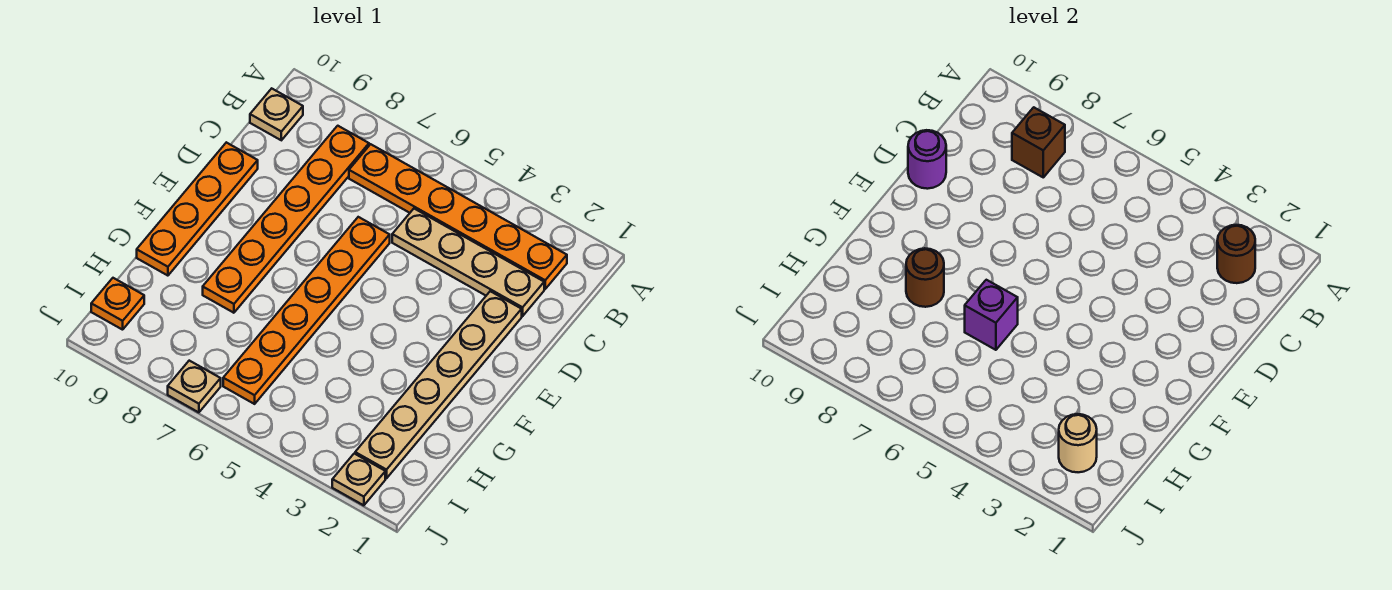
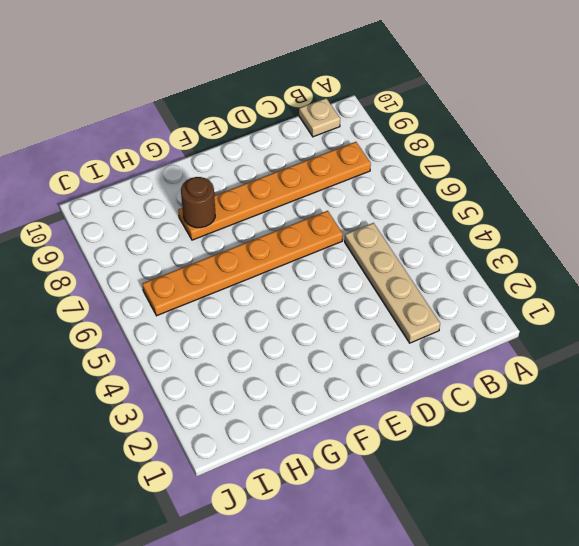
none -> orange 1x6 plate [349,144,567,289]
none -> tan 1x6 plate [355,291,522,478]
none -> orange 1x4 plate [137,142,258,276]

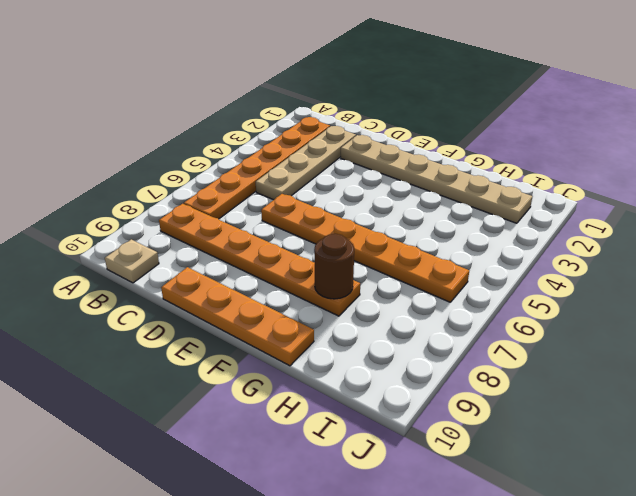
none -> orange 1x1 plate [91,278,144,330]
none -> tan 1x1 plate [332,454,385,505]
none -> tan 1x1 plate [168,361,221,412]

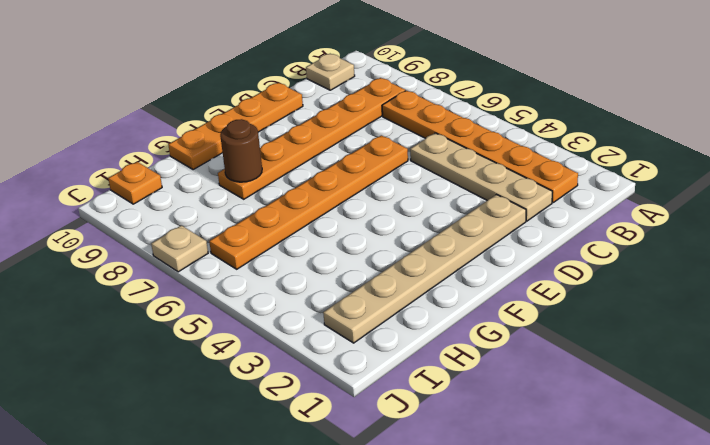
none -> tan 1x1 plate [332,454,385,505]
none -> brown 1x1 round brick [1217,225,1255,283]
none -> brown 1x1 brick [1012,107,1065,177]

